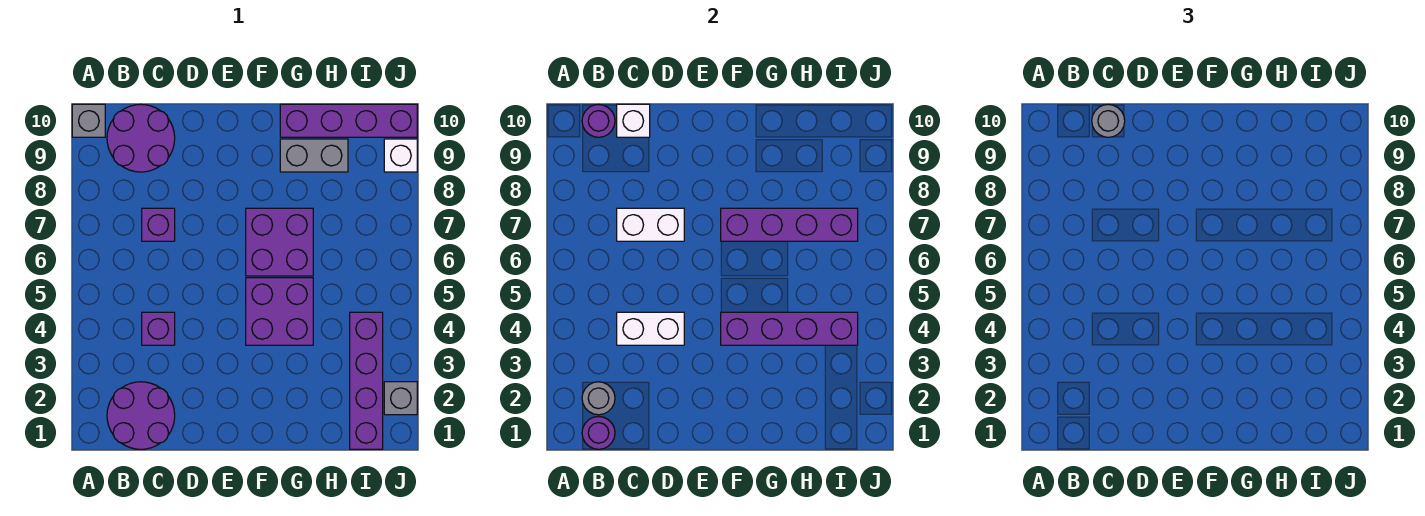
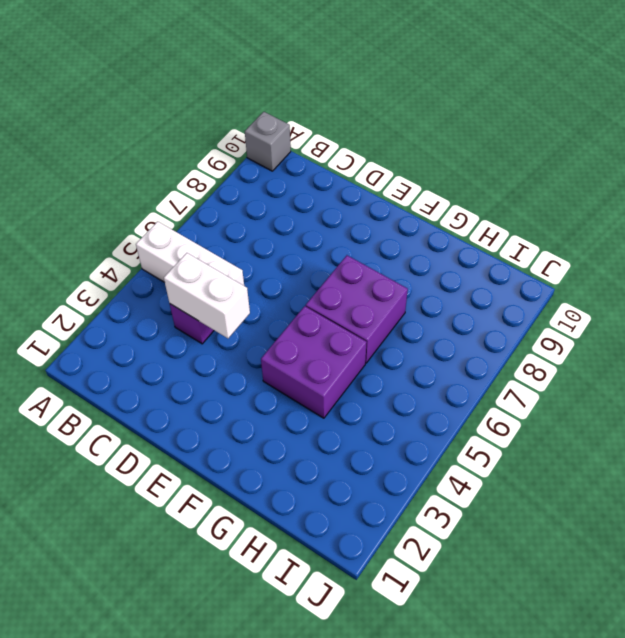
white 1x3 brick [136,221,244,286] -> none
none -> purple 2x2 round brick [107,382,175,449]
none -> purple 2x2 round brick [107,104,175,172]
none -> purple 1x1 brick [142,208,175,241]

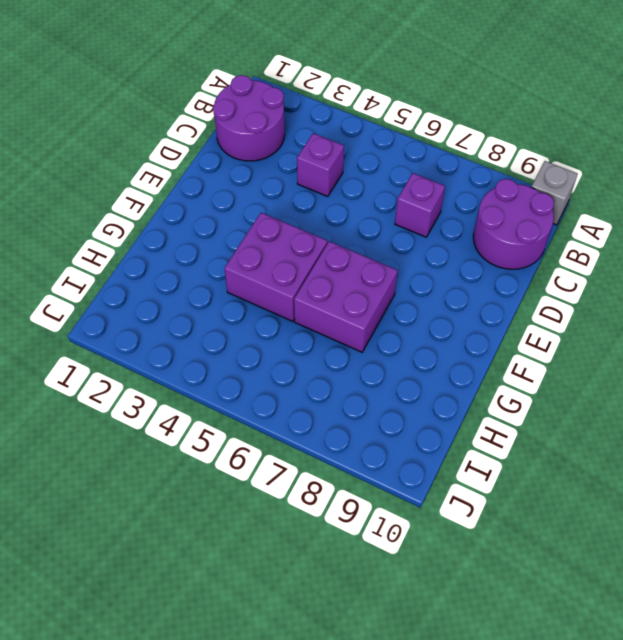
none -> grey 1x2 brick [280,139,348,172]
none -> purple 1x4 brick [280,104,417,137]
none -> purple 1x4 brick [350,312,383,449]

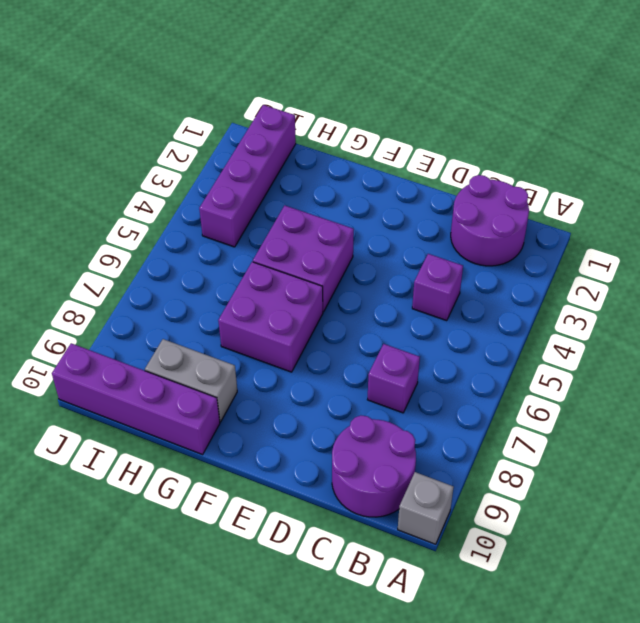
none -> grey 1x1 brick [384,382,417,415]
none -> white 1x1 brick [384,139,417,172]
none -> purple 1x1 round brick [582,416,615,449]

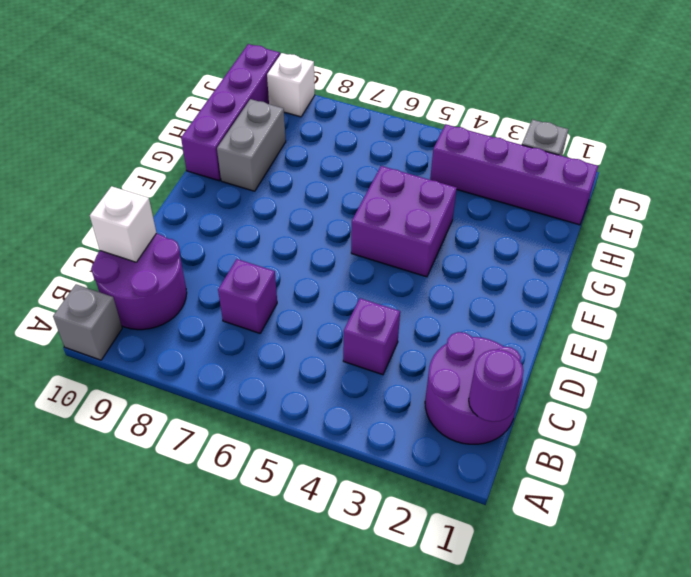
none -> purple 2x2 brick [246,208,313,276]
none -> grey 1x1 round brick [582,382,615,415]
none -> purple 1x1 round brick [582,104,615,137]

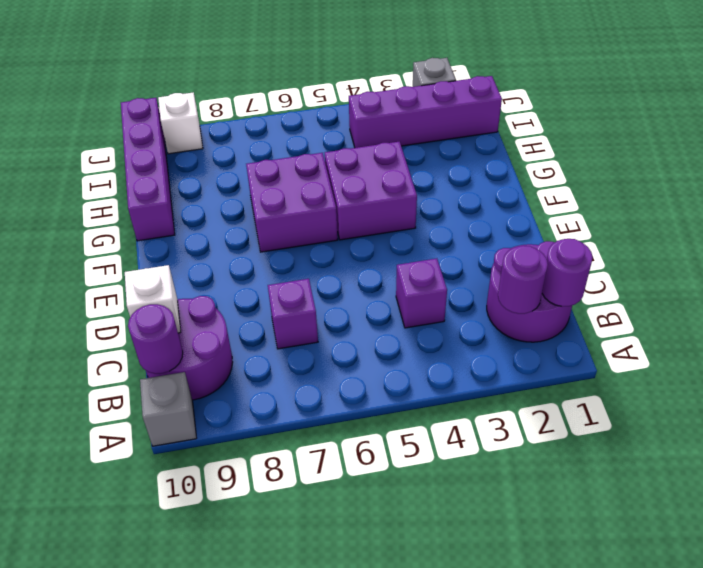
purple 1x1 round brick [498,246,548,314] -> grey 1x1 round brick [582,382,615,415]
none -> grey 1x2 brick [280,139,348,172]
none -> white 1x2 brick [617,312,684,345]
none -> white 1x2 brick [617,208,684,241]

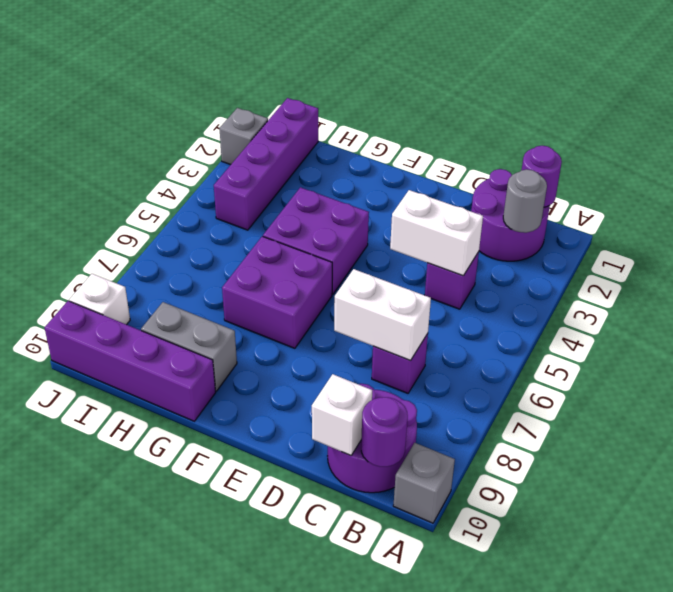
none -> purple 1x4 brick [721,312,858,345]
none -> purple 1x4 brick [721,208,858,241]
none -> grey 1x1 round brick [1092,104,1125,137]

